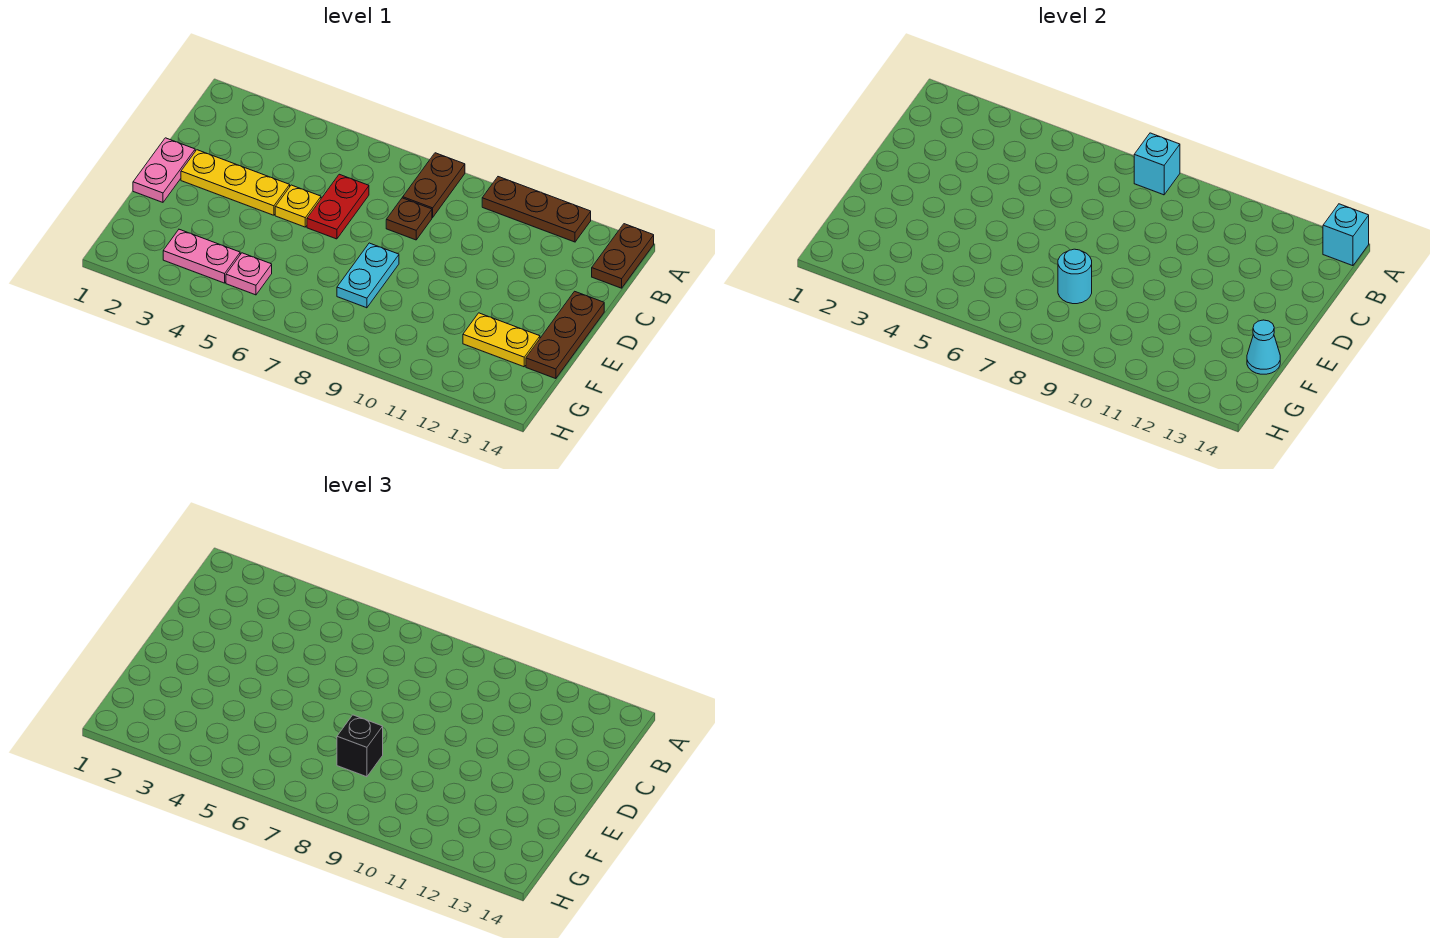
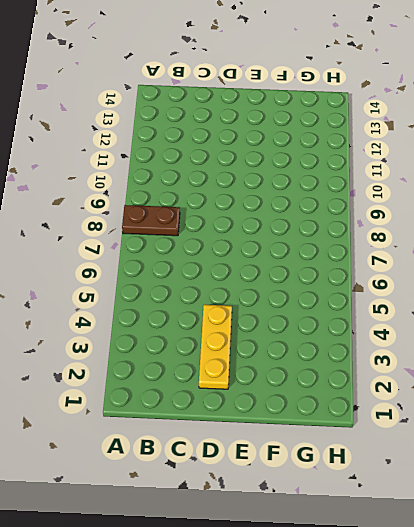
none -> brown 1x3 plate [482,177,591,242]
none -> brown 1x2 plate [592,224,654,288]
none -> red 1x2 plate [307,174,369,239]

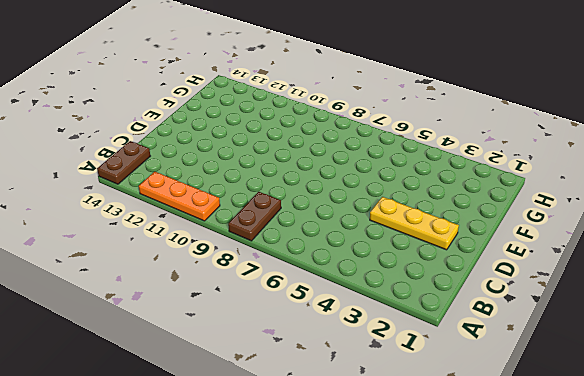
orange 1x3 plate [139,172,220,221] -> brown 1x3 plate [482,177,591,242]
none -> red 1x2 plate [307,174,369,239]
none -> brown 1x1 plate [386,198,432,240]
none -> pink 1x2 plate [133,138,195,202]

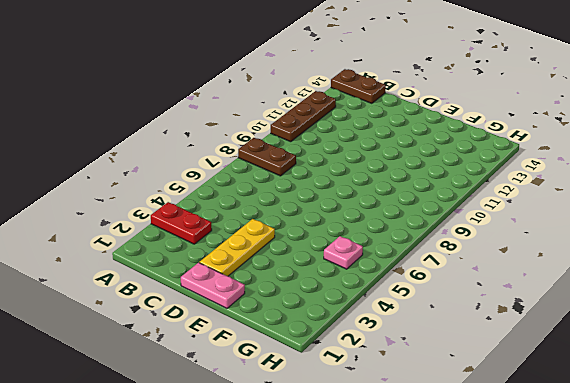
red 1x2 plate [151,202,212,244] -> red 1x2 plate moved to [307,174,369,239]
none -> brown 1x1 plate [386,198,432,240]
none -> yellow 1x1 plate [275,185,321,227]
none -> brown 1x3 plate [526,291,604,379]

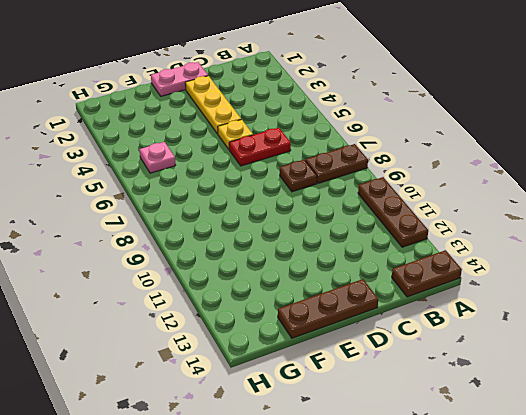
none -> cyan 1x2 plate [337,243,399,308]
none -> yellow 1x2 plate [463,313,540,367]
none -> pink 1x2 plate [163,229,240,283]

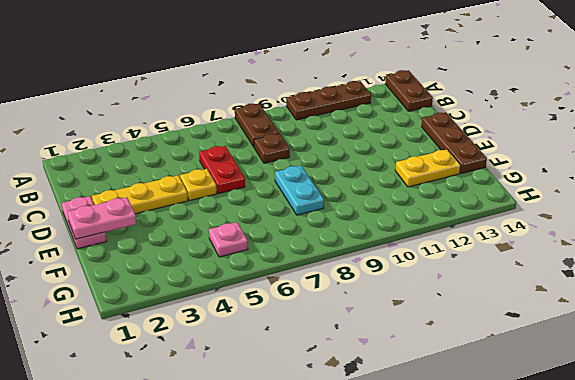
pink 1x2 plate [67,197,136,239] -> pink 1x2 plate moved to [163,229,240,283]
none -> cyan 1x1 brick [1134,133,1180,195]
none -> cyan 1x1 brick [1323,204,1369,266]
none -> cyan 1x1 round brick [1058,249,1092,304]

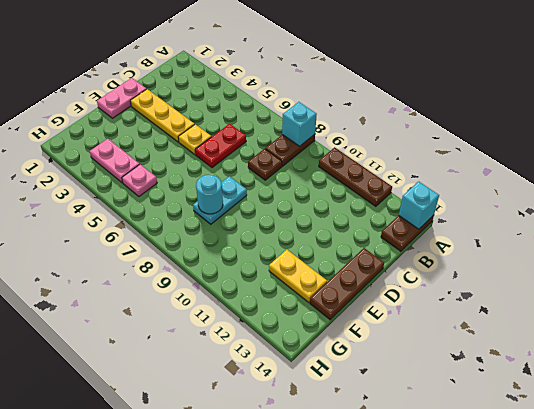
none -> cyan 1x1 cone [1247,320,1280,374]
none -> black 1x1 brick [337,715,383,777]

